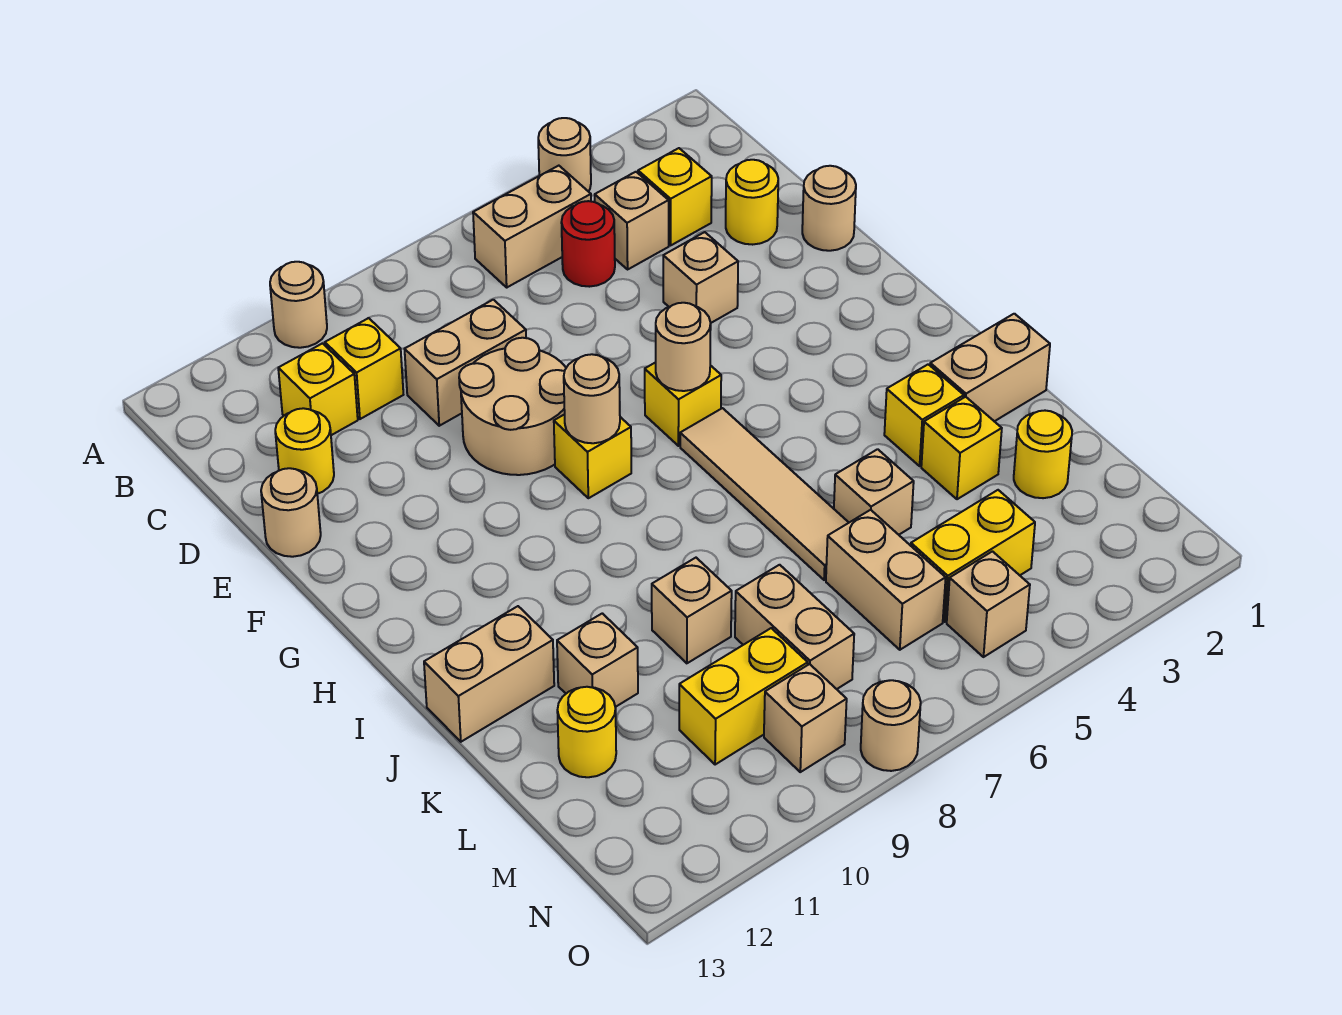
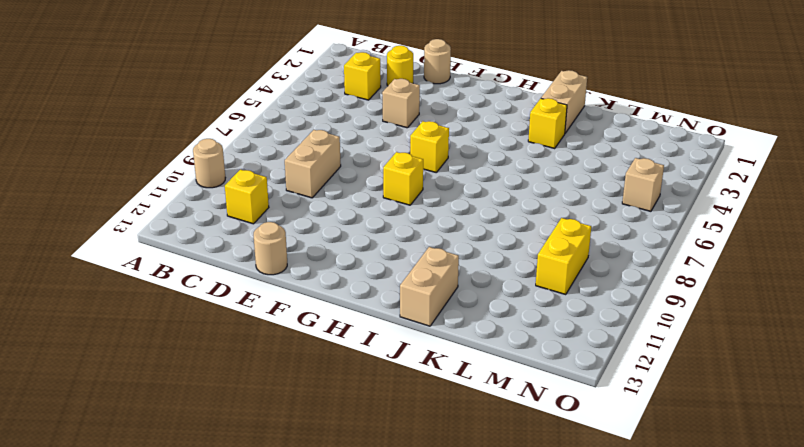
none -> tan 1x1 round brick [538,118,591,191]
none -> tan 1x2 brick [473,166,591,287]
none -> tan 1x1 brick [595,172,669,269]
none -> red 1x1 round brick [561,201,615,287]

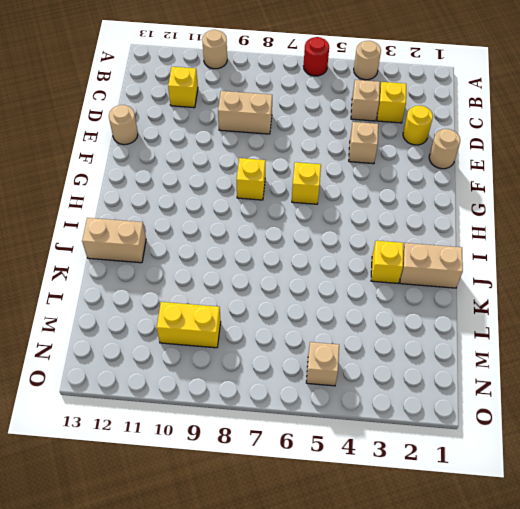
red 1x1 round brick [304,37,329,76] -> red 1x1 round brick moved to [561,201,615,287]
none -> tan 1x2 brick [473,166,591,287]
none -> yellow 1x1 brick [325,318,403,419]
none -> yellow 1x1 round brick [275,408,334,494]
none -> tan 2x2 round brick [459,338,566,475]

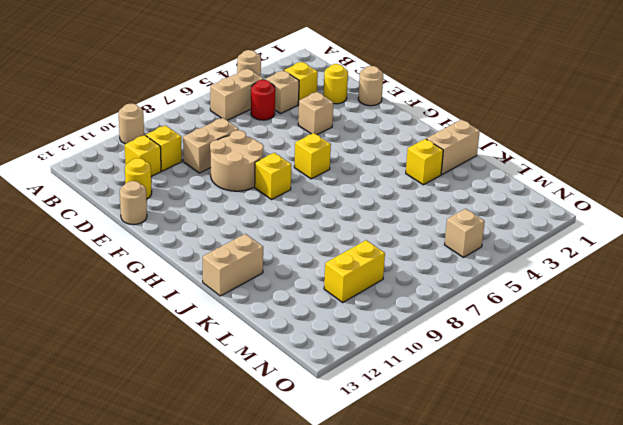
none -> tan 1x4 tile [680,408,849,580]
none -> yellow 1x1 brick [921,397,1002,499]
none -> tan 1x1 brick [834,449,914,535]
none -> tan 1x1 brick [652,558,732,663]

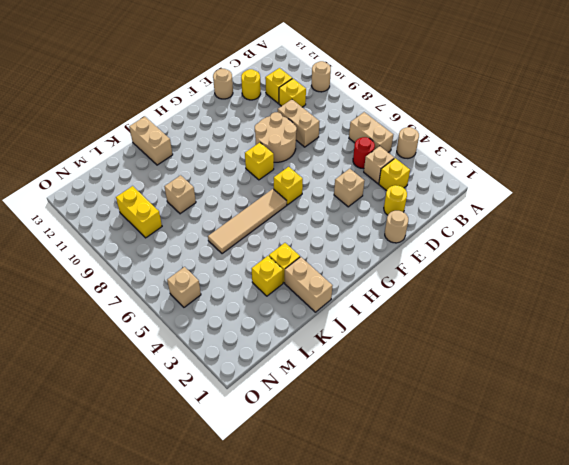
none -> tan 1x1 brick [834,449,914,535]
none -> tan 1x1 brick [557,613,638,707]
none -> yellow 1x1 round brick [1014,411,1072,498]
none -> tan 1x2 brick [826,510,946,650]

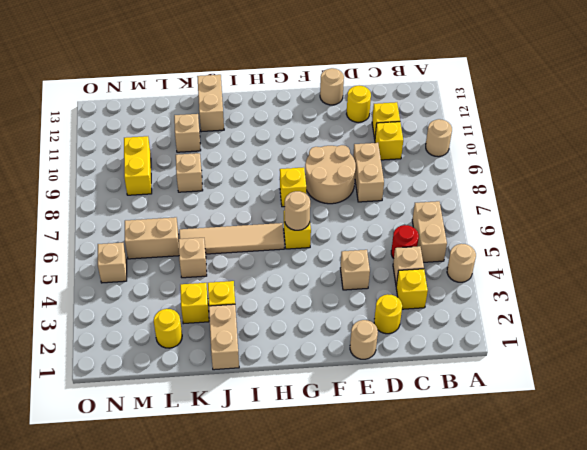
none -> tan 1x2 brick [735,565,854,689]
none -> yellow 1x1 round brick [557,687,616,777]
none -> yellow 1x2 brick [911,490,1035,622]
none -> tan 1x1 brick [764,664,847,772]

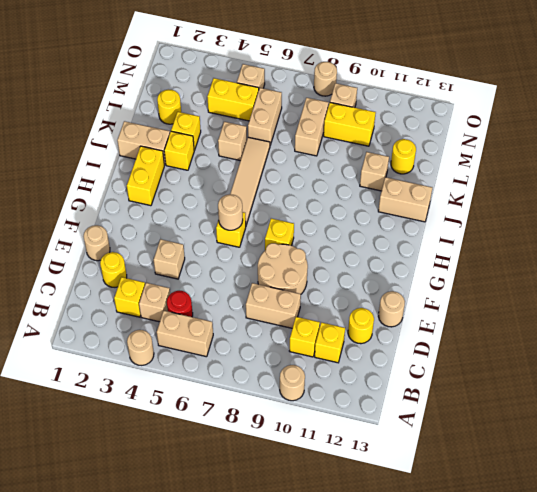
yellow 1x2 brick [127,146,164,206] -> none
none -> tan 1x1 brick [652,558,732,663]
none -> tan 1x1 round brick [564,354,620,443]

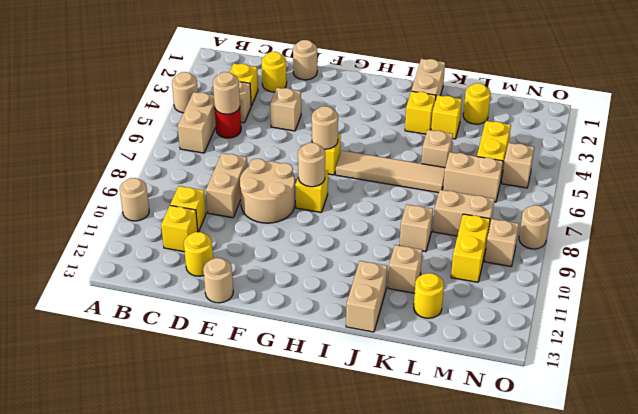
tan 1x1 round brick [213,72,240,114] -> none

